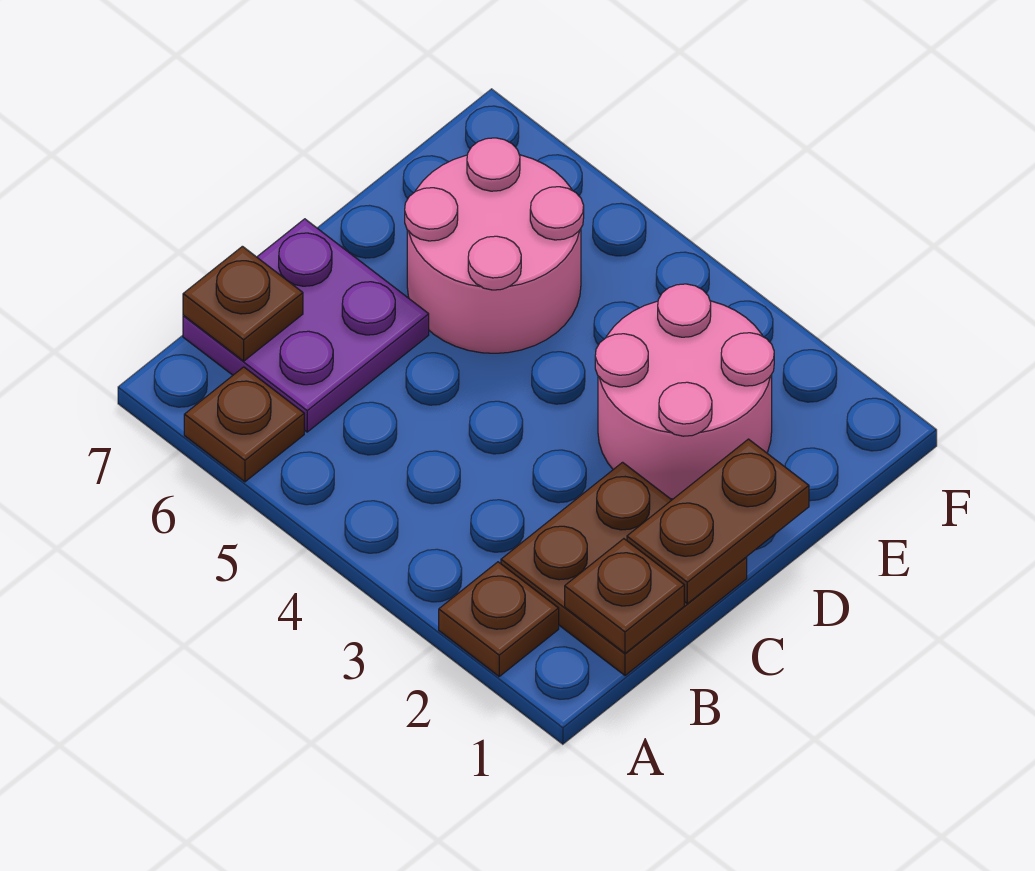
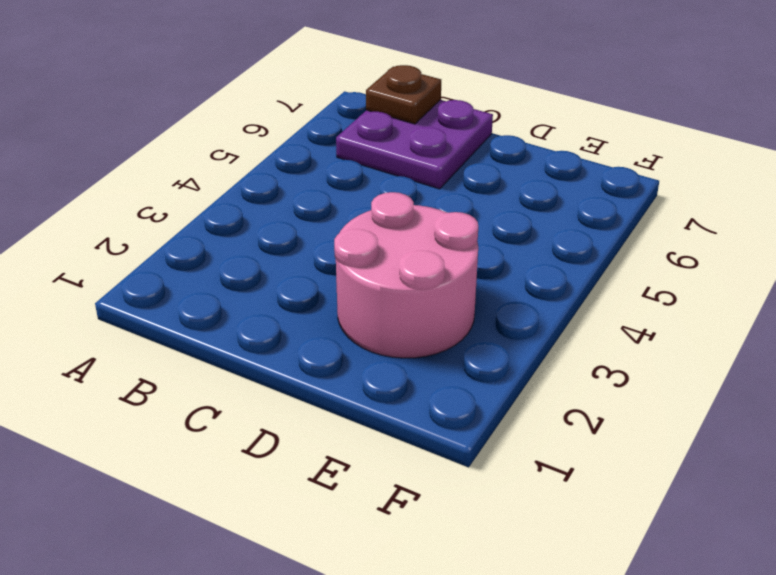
none -> brown 1x1 plate [439,562,559,676]
none -> brown 1x1 plate [184,367,304,482]

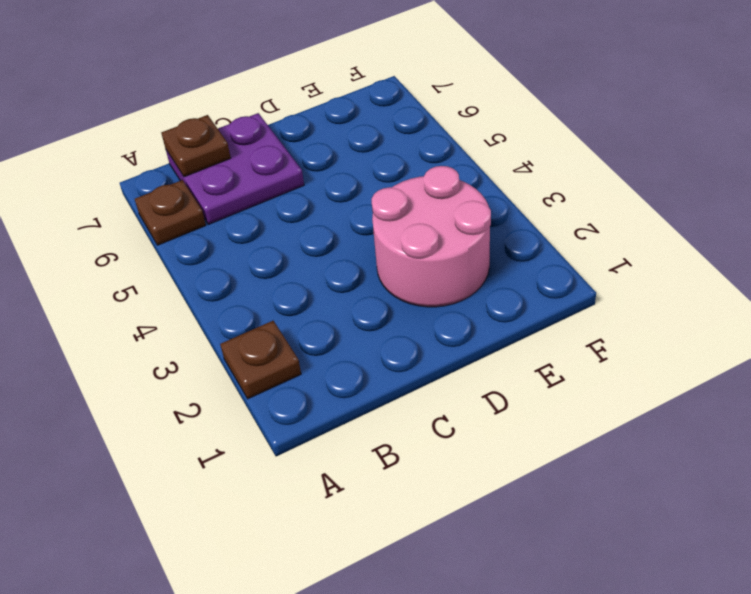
none -> brown 2x2 plate [501,462,747,676]
none -> pink 2x2 round brick [405,138,584,353]

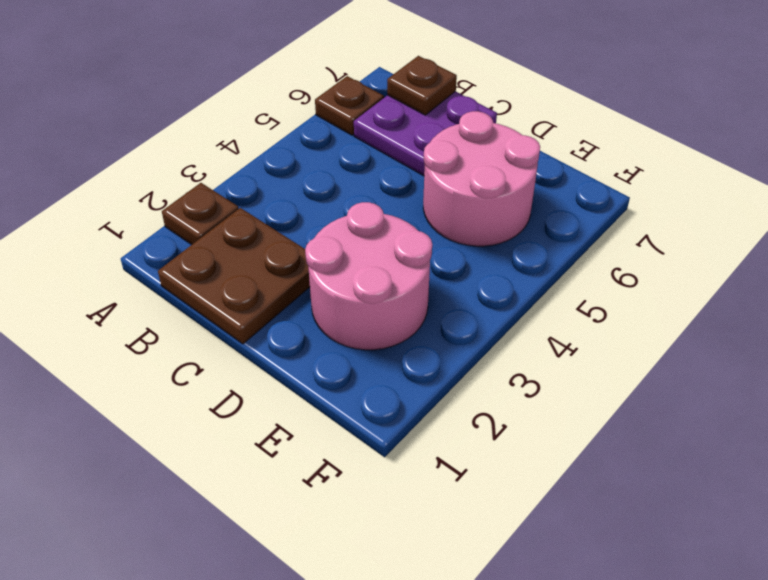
none -> brown 1x1 plate [565,539,684,653]
none -> brown 1x2 plate [627,439,809,604]

